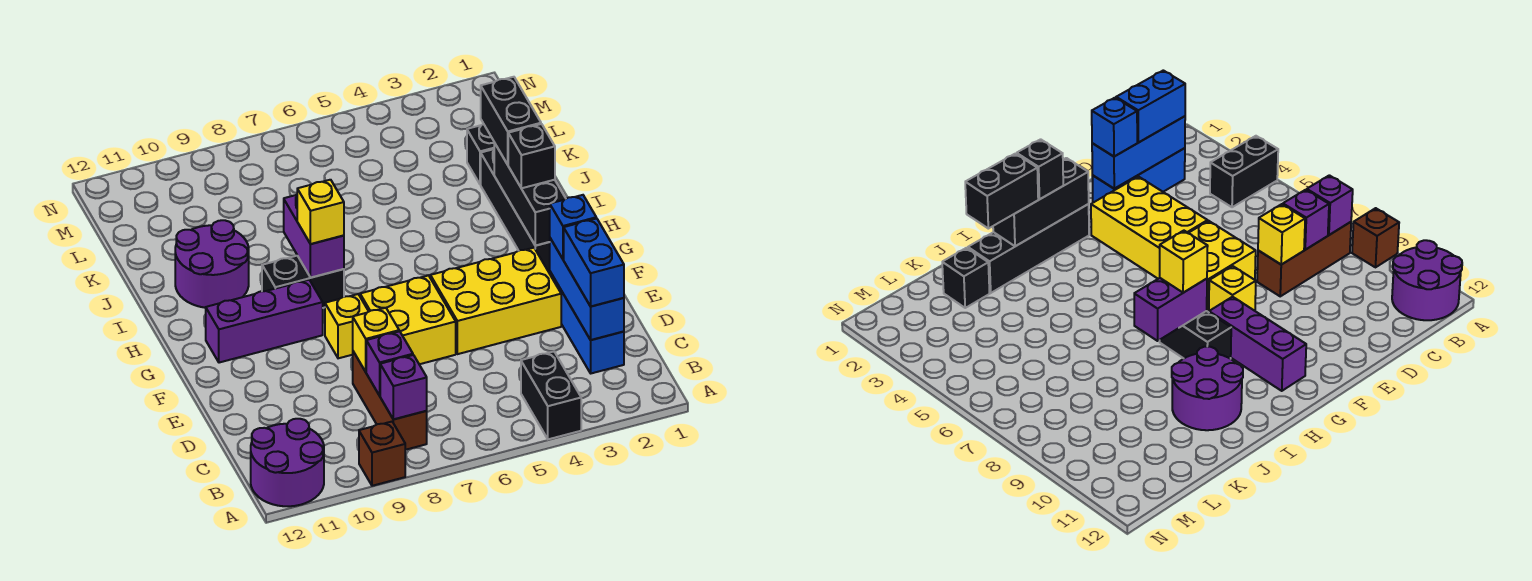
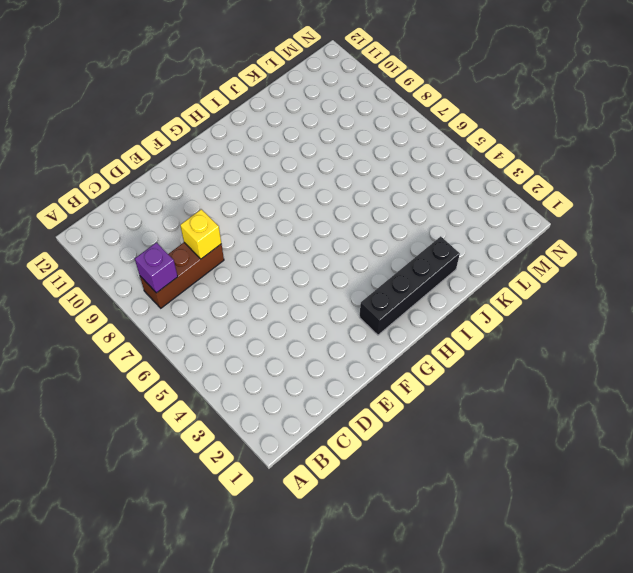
none -> black 1x2 brick [521,352,581,439]
none -> brown 1x1 brick [359,422,405,486]
none -> purple 2x2 round brick [251,419,324,506]

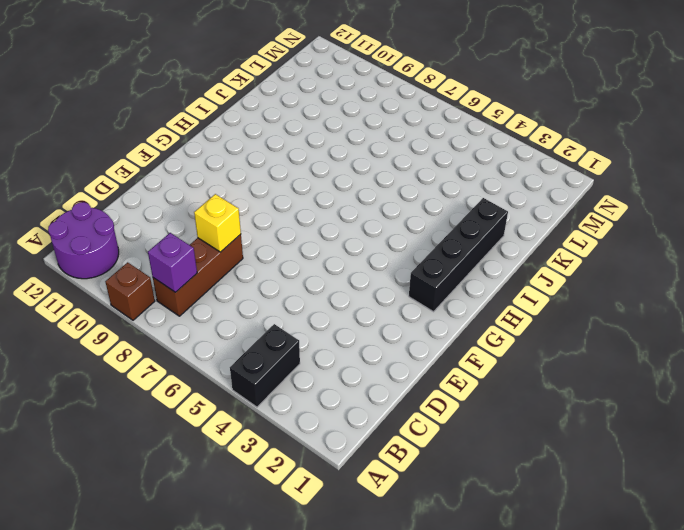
none -> blue 1x3 brick [550,272,624,373]
none -> yellow 2x3 brick [430,248,561,354]
none -> yellow 2x2 brick [360,276,456,364]

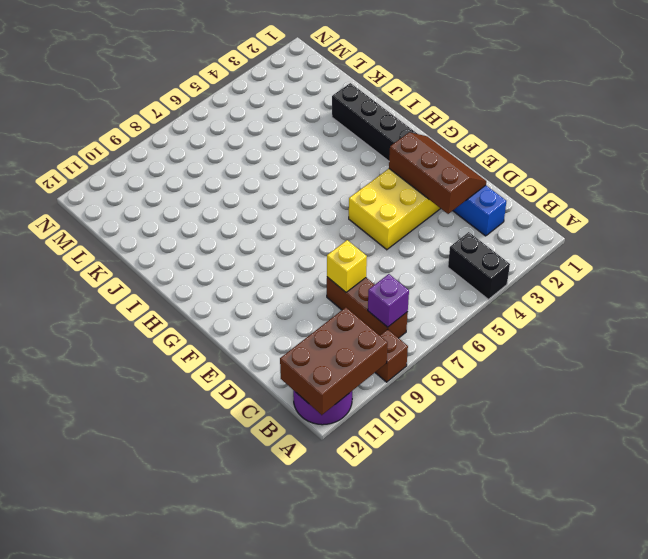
brown 2x3 brick [280,307,388,415] -> none
brown 2x3 slope [389,132,486,214] -> blue 1x3 brick [550,238,624,340]
none -> yellow 2x2 brick [360,276,456,364]
none -> yellow 1x1 brick [325,294,369,358]
none -> purple 1x3 brick [206,280,323,363]

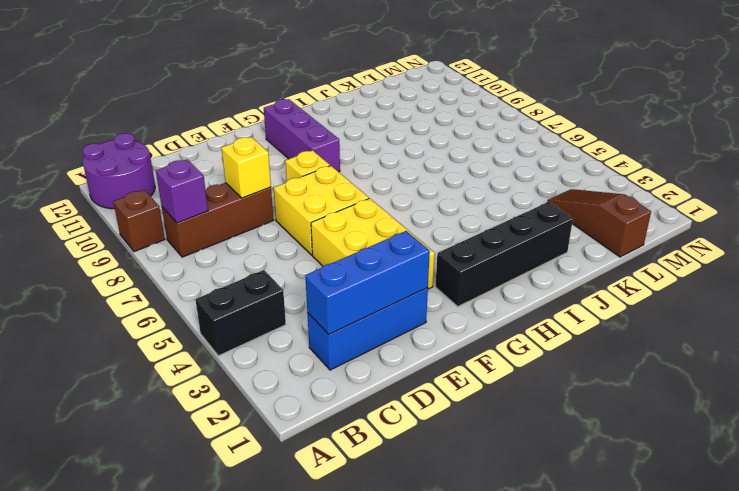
brown 1x3 slope [548,189,651,257] -> none
none -> black 1x2 brick [262,256,344,308]
none -> purple 2x2 round brick [175,220,249,308]
none -> black 1x1 brick [467,124,495,185]

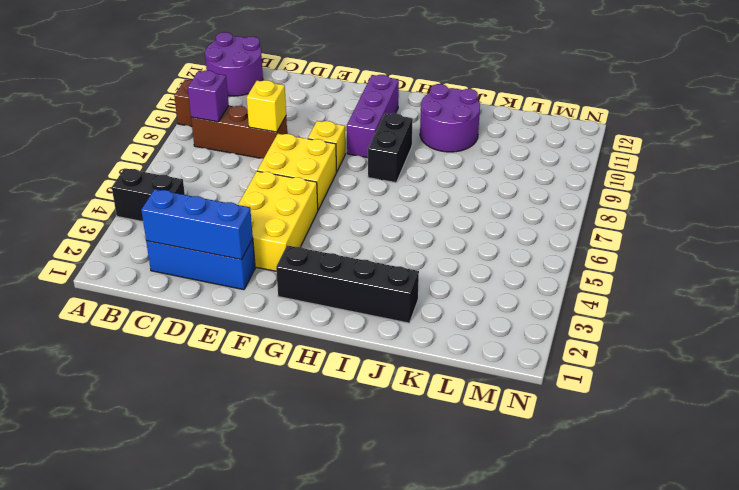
none -> black 1x1 brick [467,124,495,185]
none -> purple 1x1 brick [366,331,413,396]
none -> black 1x3 brick [494,143,566,246]

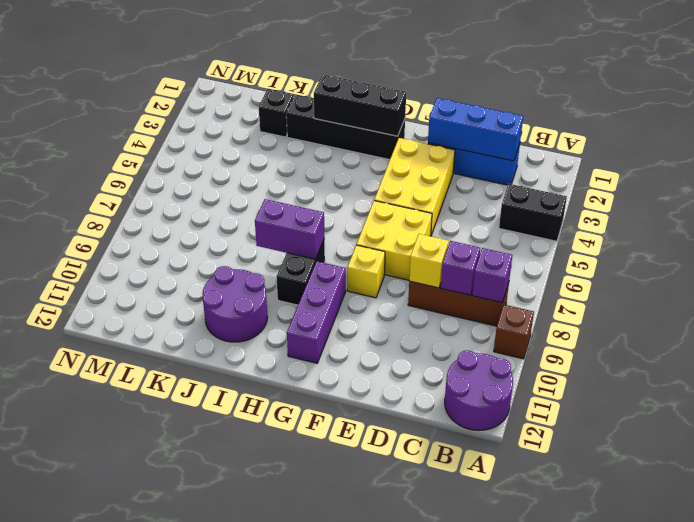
none -> blue 1x2 brick [564,218,624,306]
none -> blue 1x1 brick [550,195,596,259]
none -> black 1x1 brick [508,124,555,188]

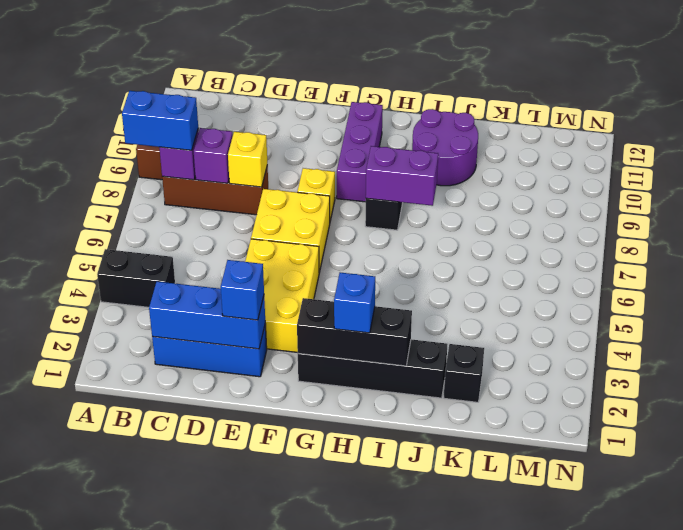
blue 1x2 brick [122,91,198,150] -> blue 1x2 brick moved to [564,218,624,306]
blue 1x1 brick [334,273,375,333] -> black 1x1 brick [508,124,555,188]
none -> purple 2x2 round brick [251,419,324,506]
none -> yellow 1x1 brick [297,180,344,244]
none -> black 1x2 brick [481,77,541,164]

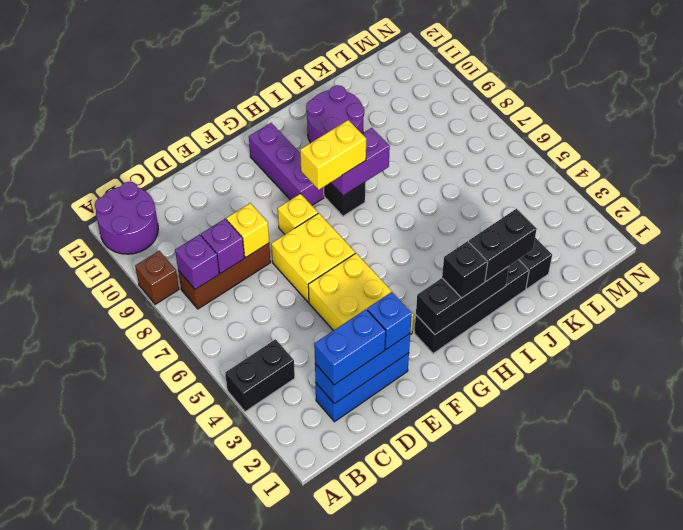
yellow 1x2 brick [300,120,366,190] -> yellow 1x1 brick [297,180,344,244]

